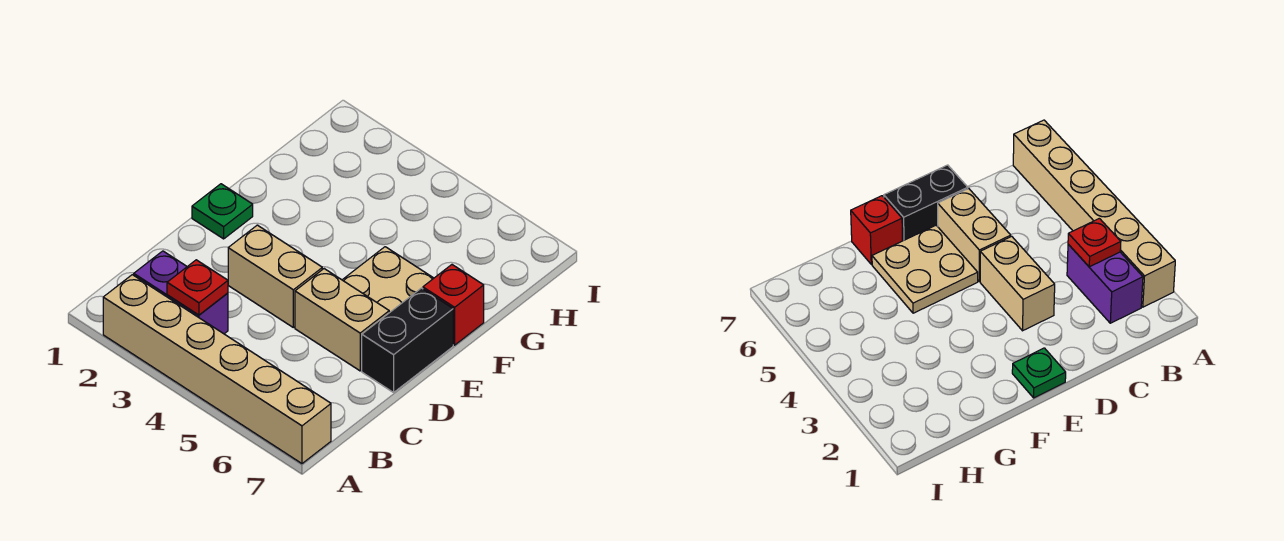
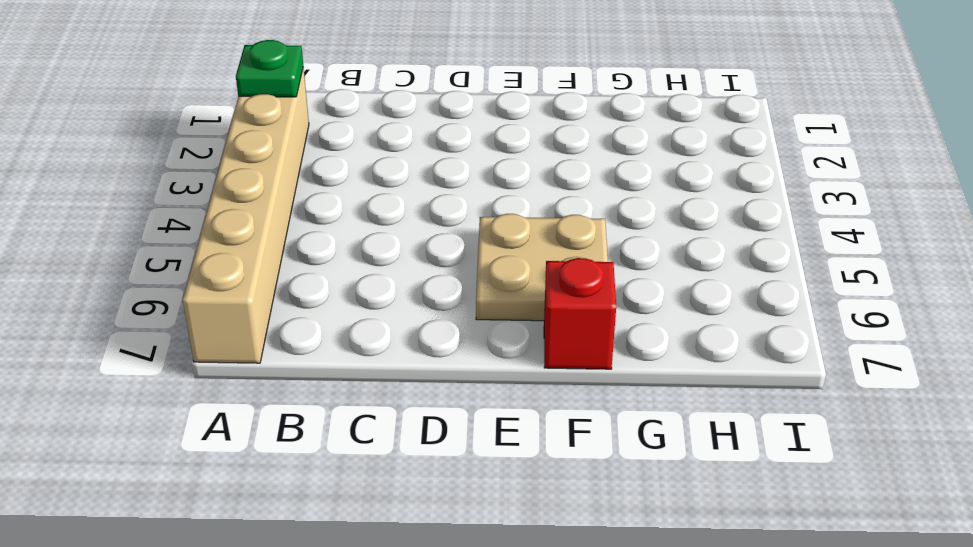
green 1x1 plate [236,40,303,97] -> green 1x1 plate moved to [192,184,253,239]
none -> purple 1x2 brick [134,251,228,334]
none -> tan 1x2 brick [228,225,322,327]

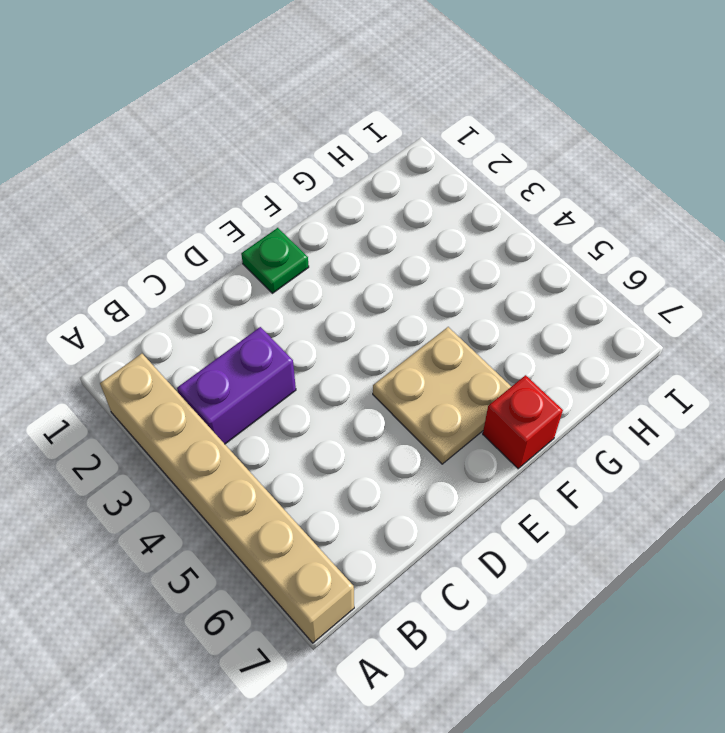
purple 1x2 brick [177,327,296,444] -> purple 1x2 brick turned to [134,251,228,334]
none -> tan 1x2 brick [228,225,322,327]
none -> tan 1x2 brick [295,269,389,371]

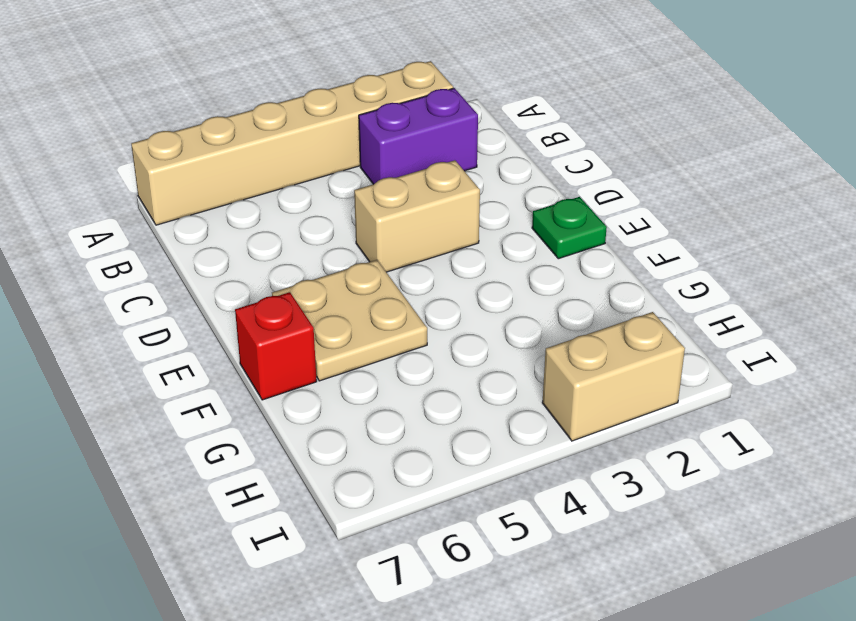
tan 1x2 brick [542,312,685,441] -> tan 1x2 brick moved to [295,269,389,371]
none -> black 1x2 brick [362,288,453,392]
none -> red 1x1 plate [167,260,228,315]

